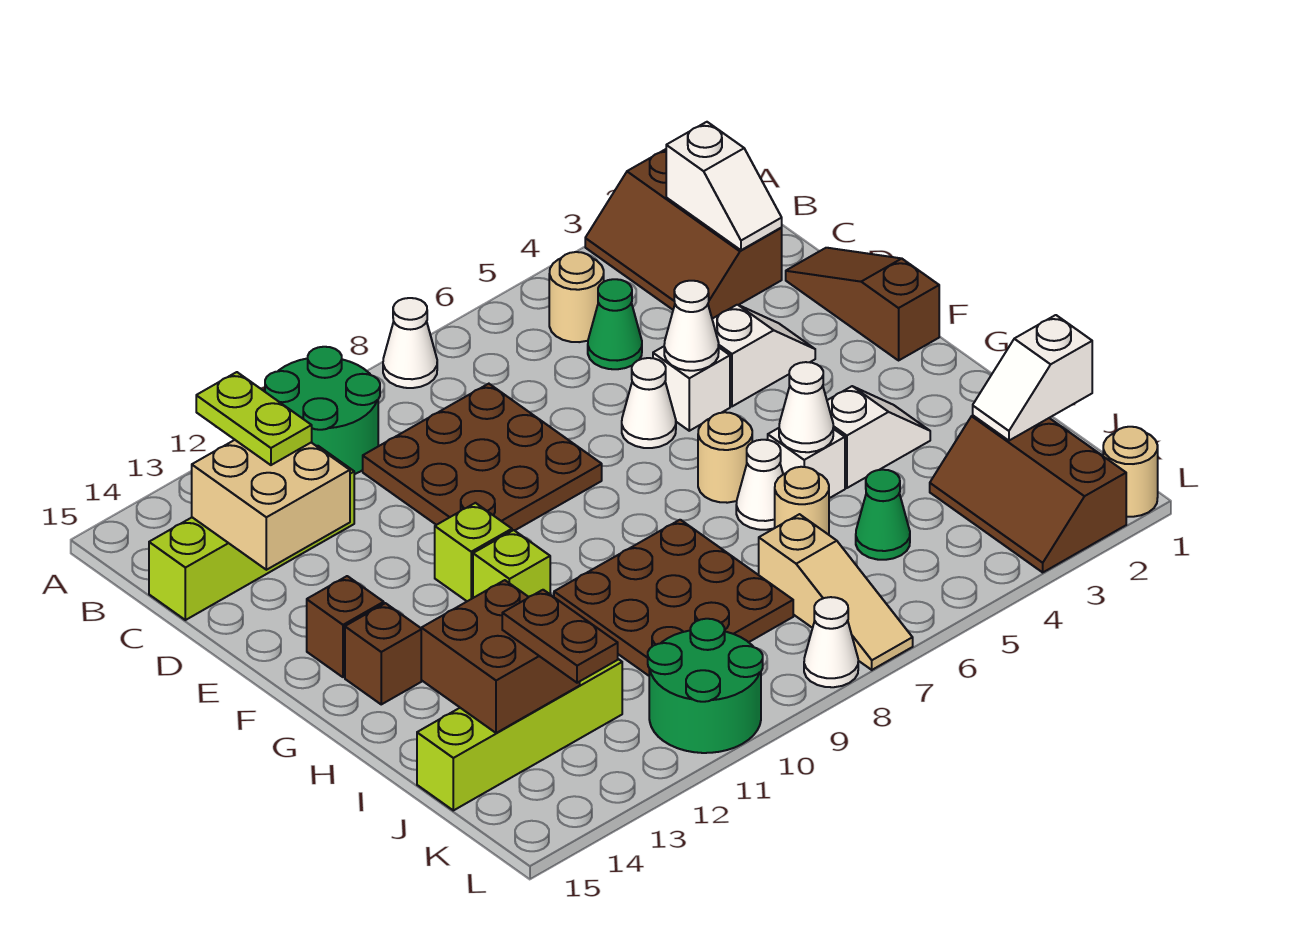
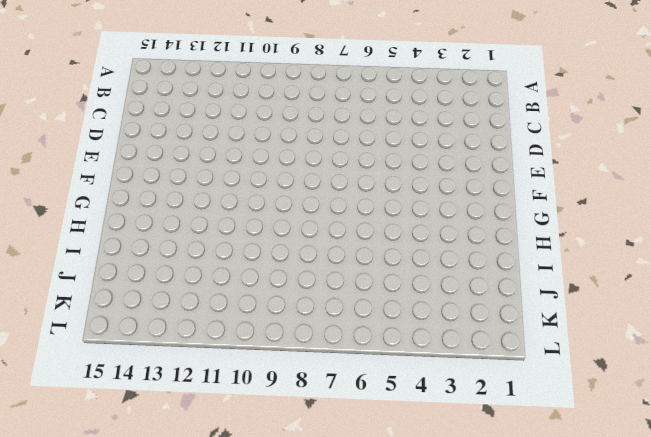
none -> brown 2x3 slope [585,149,782,319]
none -> white 1x1 cone [383,298,437,388]
none -> green 2x2 round brick [265,347,380,474]
none -> tan 1x1 round brick [549,252,604,342]

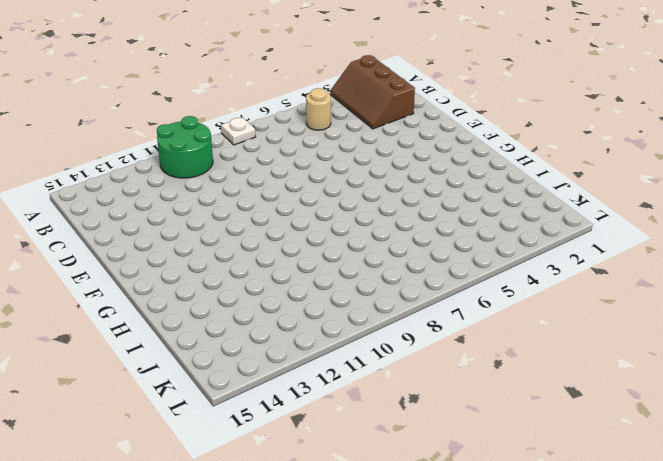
white 1x1 plate [221,117,256,145] -> white 1x1 cone [383,298,437,388]
none -> green 1x1 cone [588,279,642,369]
none -> brown 3x3 plate [363,384,602,531]
none -> lime 1x4 brick [149,446,354,620]
none -> brown 1x3 slope [786,248,939,360]

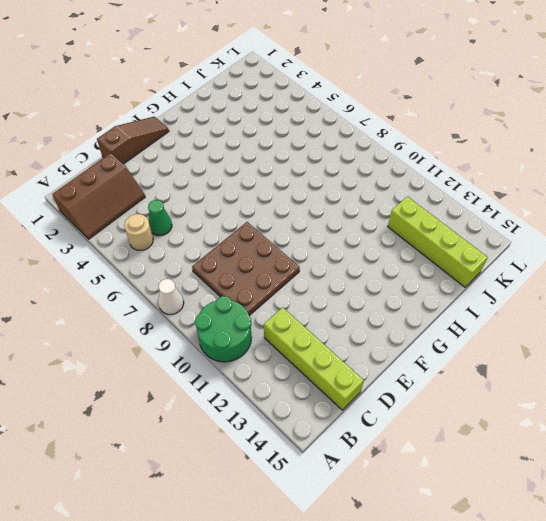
brown 1x3 slope [97,117,169,164] -> brown 1x3 slope turned to [786,248,939,360]
none -> white 1x2 slope [712,305,815,406]
none -> white 1x1 brick [653,347,730,431]
none -> white 1x1 cone [622,358,676,448]
none -> lime 1x1 brick [435,503,512,601]

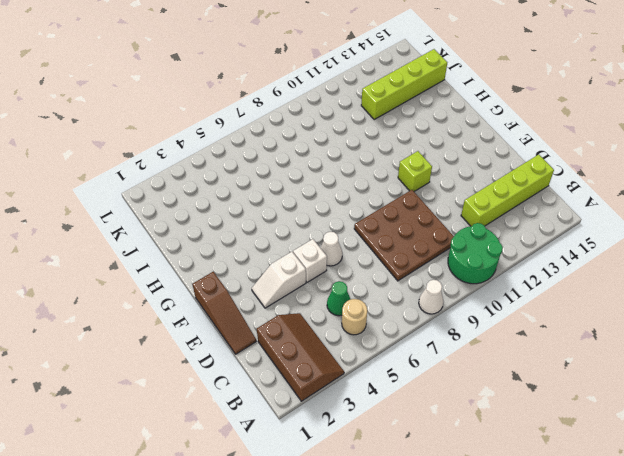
none -> brown 1x1 brick [307,576,384,677]
none -> tan 1x1 round brick [698,412,752,503]
none -> lime 1x1 brick [473,530,550,598]
none -> brown 1x1 brick [345,603,422,704]

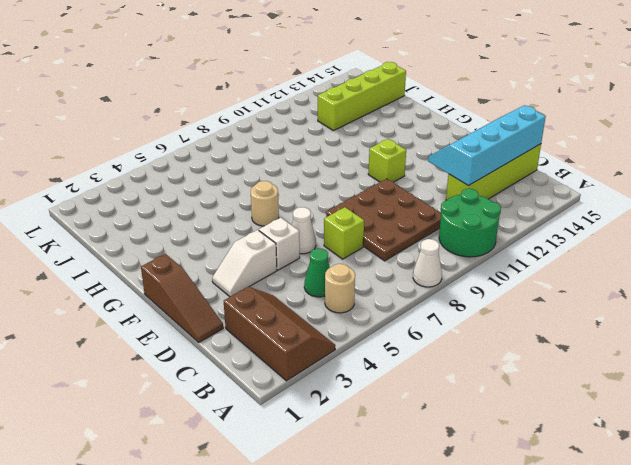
cyan 2x4 slope [428,105,546,185] -> tan 2x2 brick [192,440,350,570]
lime 1x1 brick [324,207,364,259] -> lime 1x1 brick moved to [473,530,550,598]
none -> brown 1x1 brick [307,576,384,677]
none -> brown 1x1 brick [345,603,422,704]
none -> white 1x2 slope [827,386,930,488]
none -> white 1x1 brick [768,428,845,498]

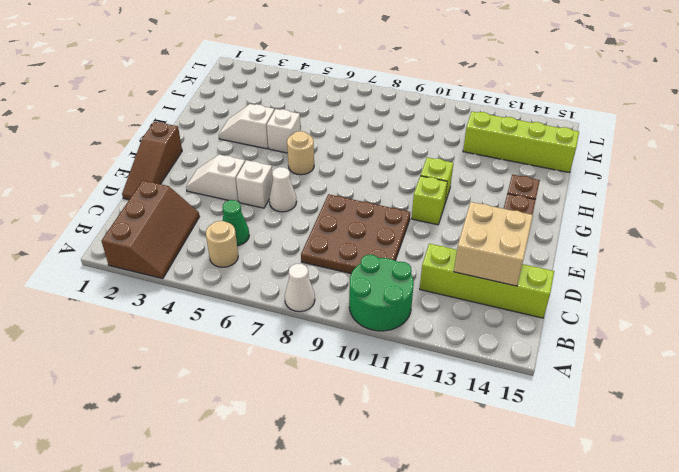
none -> white 1x1 cone [736,440,783,530]
none -> brown 3x3 plate [554,520,793,676]
none -> tan 1x1 round brick [775,467,829,535]
none -> brown 2x3 slope [930,415,1126,572]

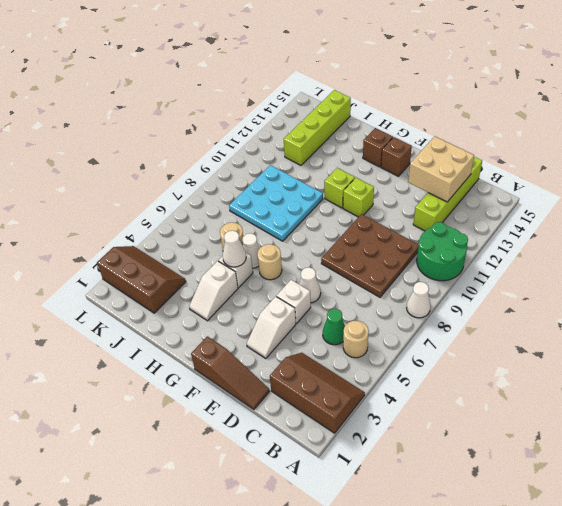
cyan 3x3 plate [229,165,323,241] -> brown 3x3 plate [554,520,793,676]
none -> green 1x1 cone [856,470,910,560]
none -> tan 1x3 slope [759,514,913,670]
none -> green 2x2 round brick [648,619,763,753]
none -> tan 1x1 round brick [1103,427,1158,517]

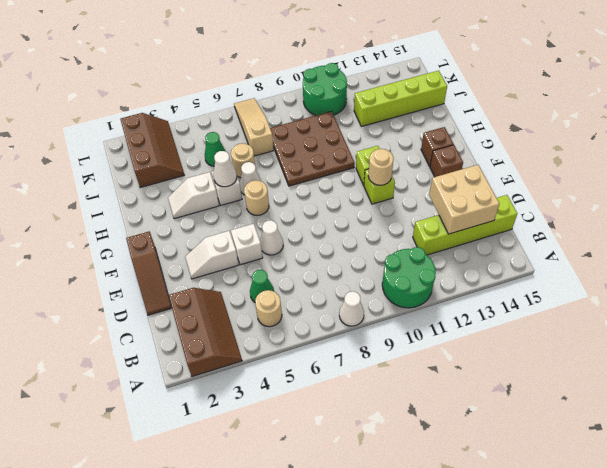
tan 1x1 round brick [368,149,394,185] -> tan 1x1 round brick moved to [1103,427,1158,517]
none -> brown 3x3 plate [363,384,602,531]
none -> white 1x1 cone [804,597,858,687]
none -> white 1x2 slope [666,122,782,250]
none -> white 1x1 cone [664,281,719,371]

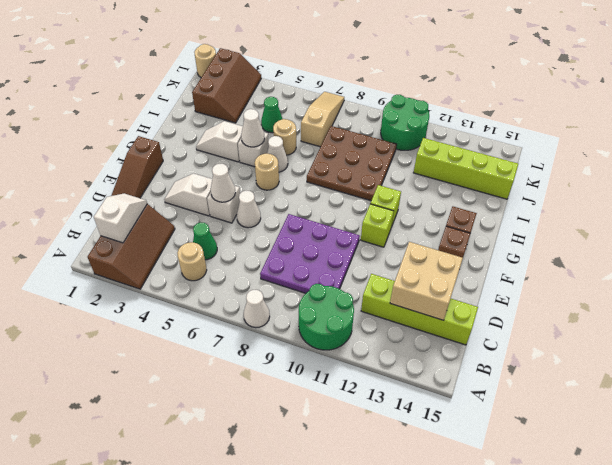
purple 3x3 plate [260,214,360,293] -> brown 3x3 plate [363,384,602,531]
none -> white 1x1 cone [804,597,858,687]
none -> brown 2x2 brick [421,580,580,733]
none -> white 1x2 slope [973,315,1092,441]
none -> lime 1x2 plate [196,372,312,465]

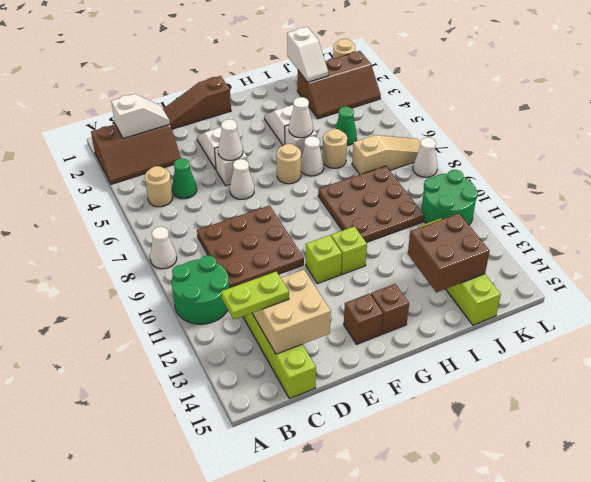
none -> brown 1x2 plate [502,590,618,683]

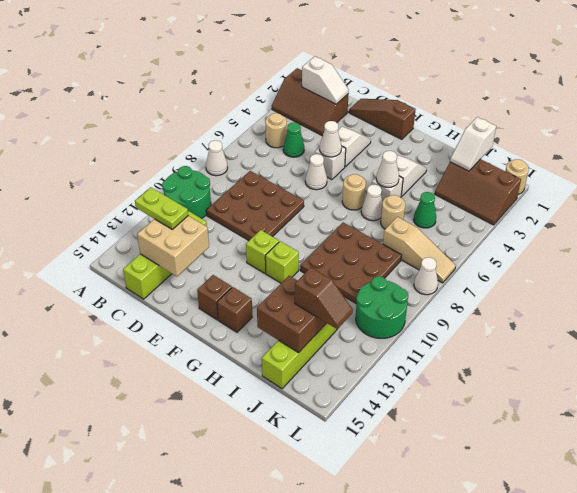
brown 1x2 slope [295,268,353,329] -> brown 1x2 plate [502,590,618,683]

